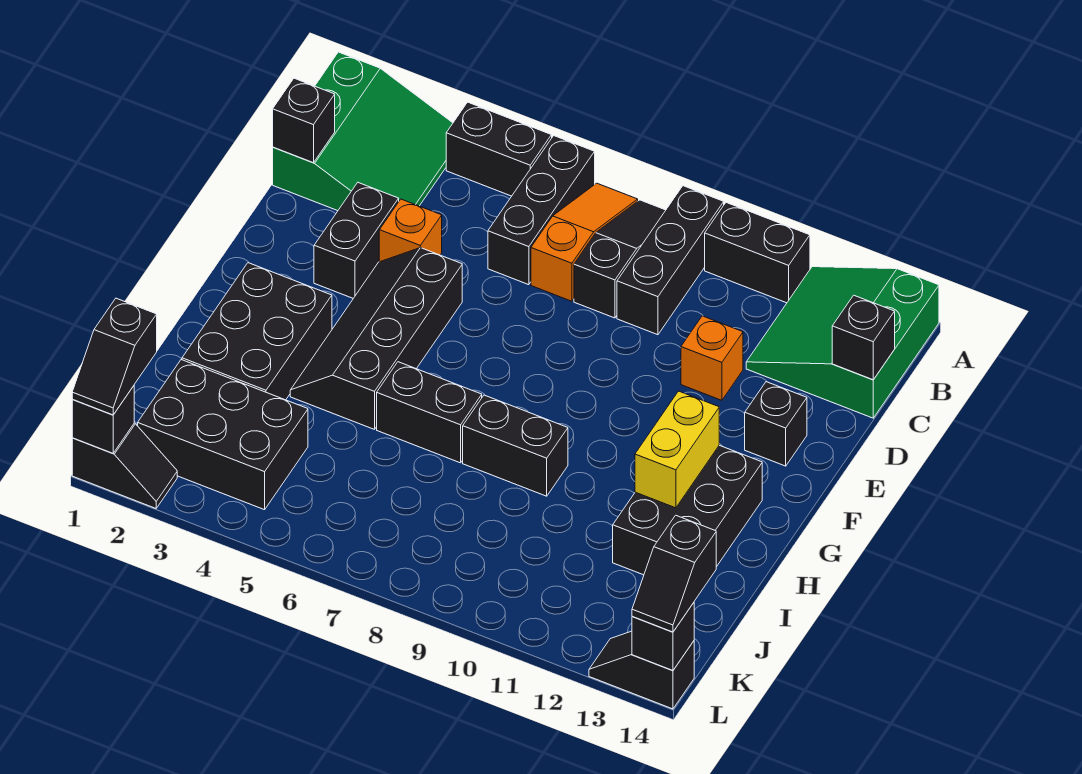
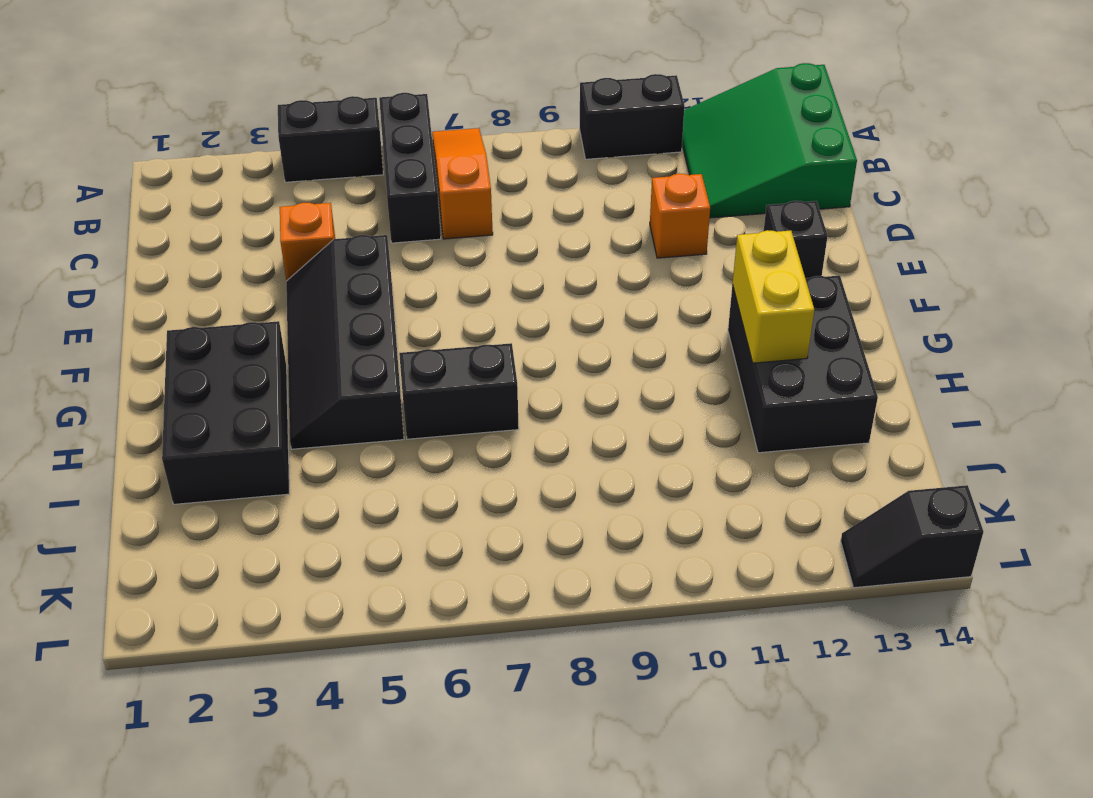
none -> green 3x3 slope [273,52,453,211]
none -> black 1x3 slope [574,200,666,318]
none -> black 1x3 brick [617,186,724,335]

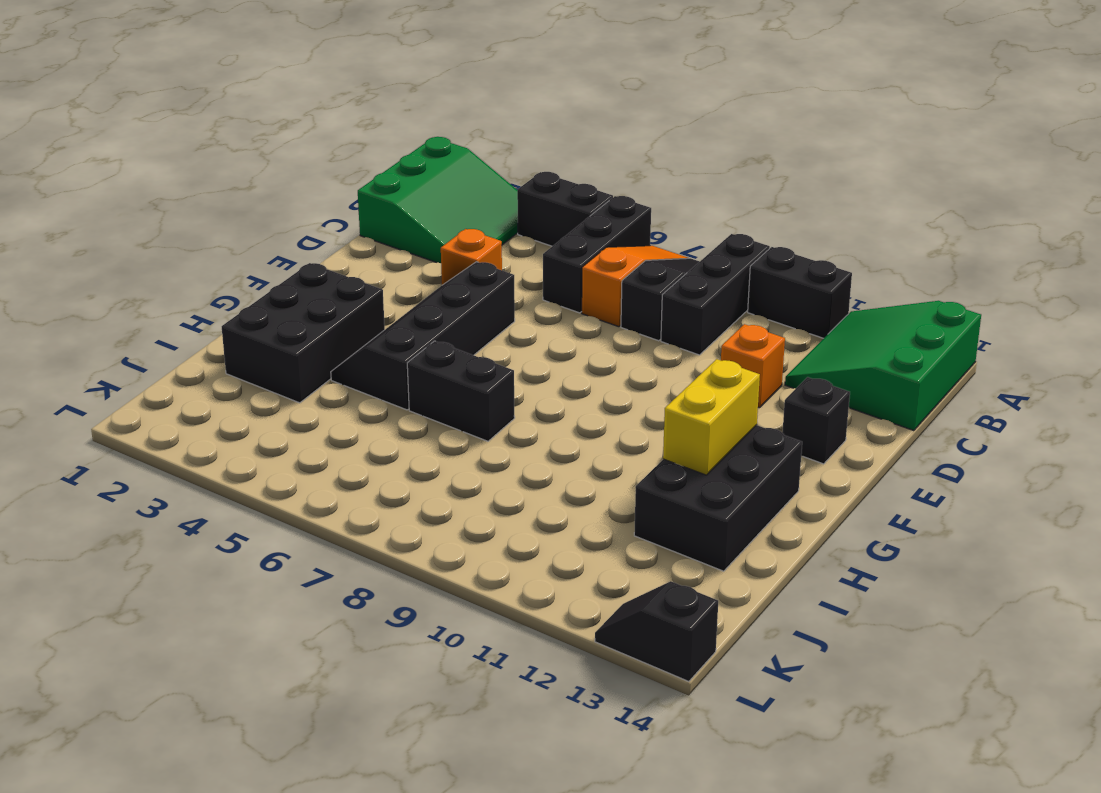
none -> black 1x2 brick [314,183,399,298]
none -> black 1x2 brick [463,395,568,496]
none -> black 2x3 brick [138,360,308,510]

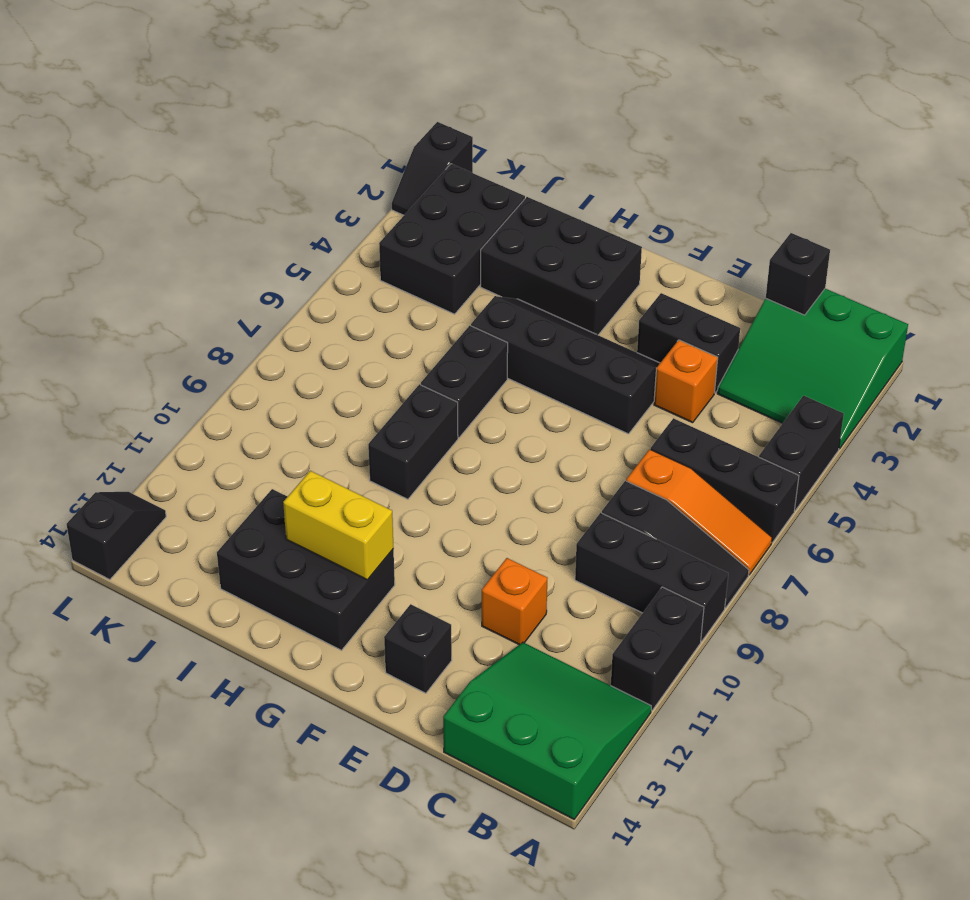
none -> black 1x1 brick [832,295,895,380]
none -> black 1x1 brick [72,386,134,453]
none -> black 1x1 brick [632,603,694,670]

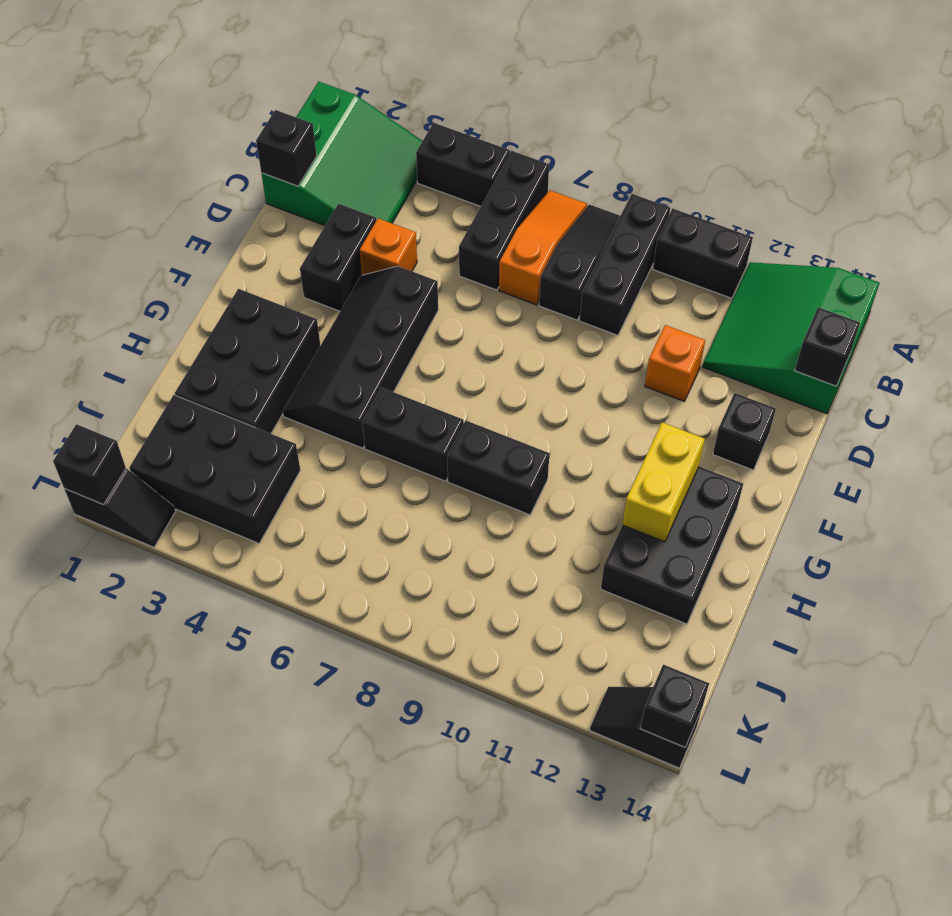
none -> black 1x2 slope [72,298,157,415]
none -> black 1x2 slope [632,515,716,632]

